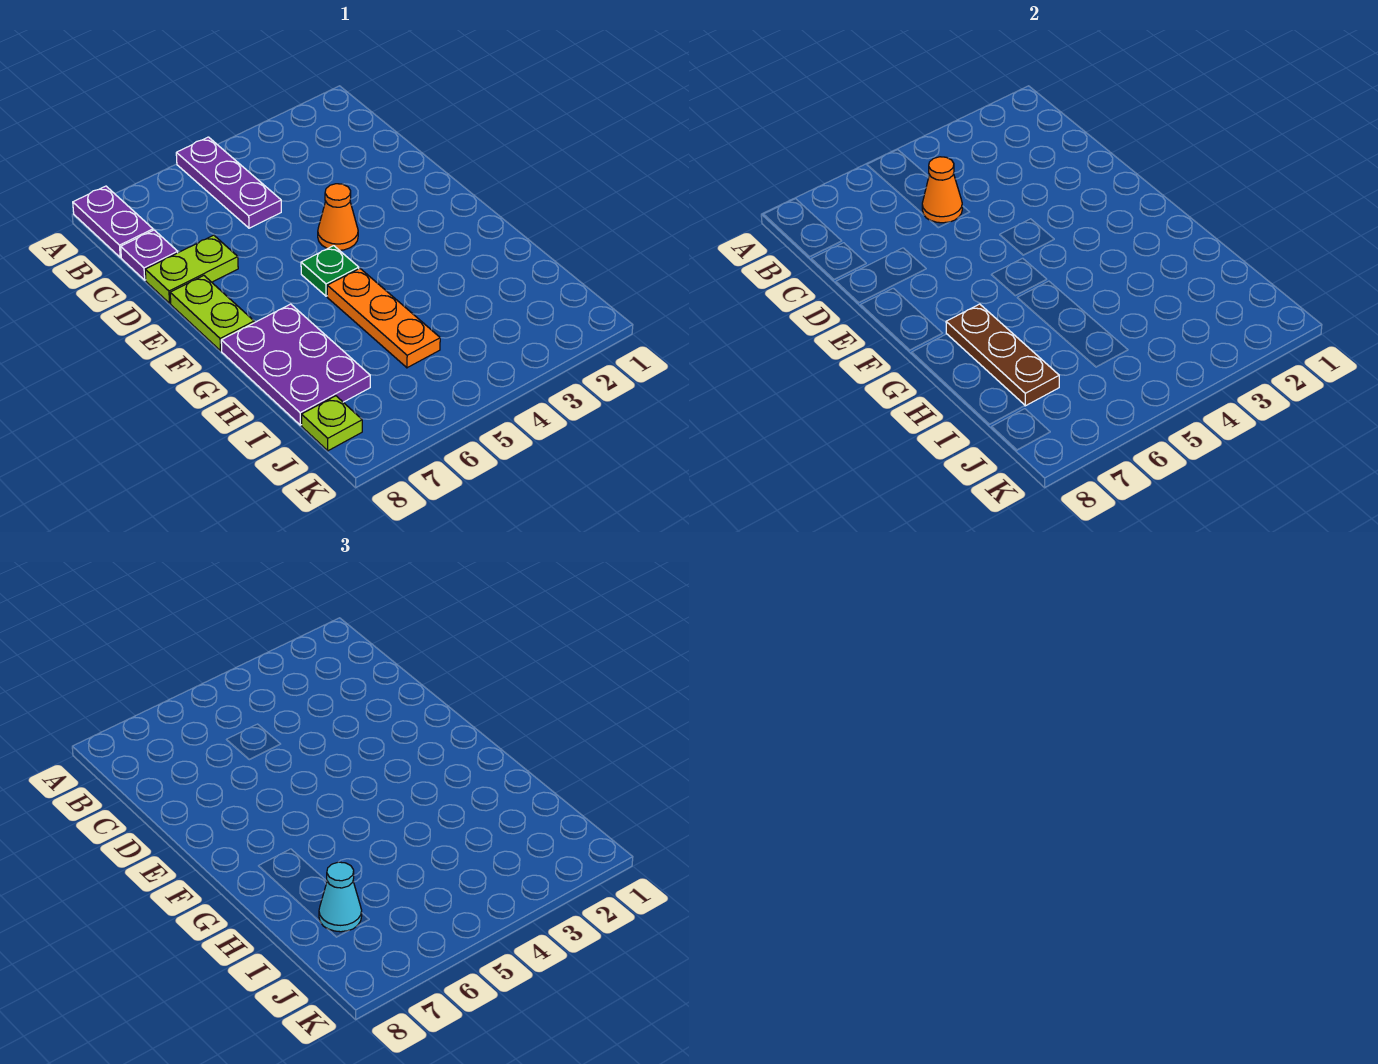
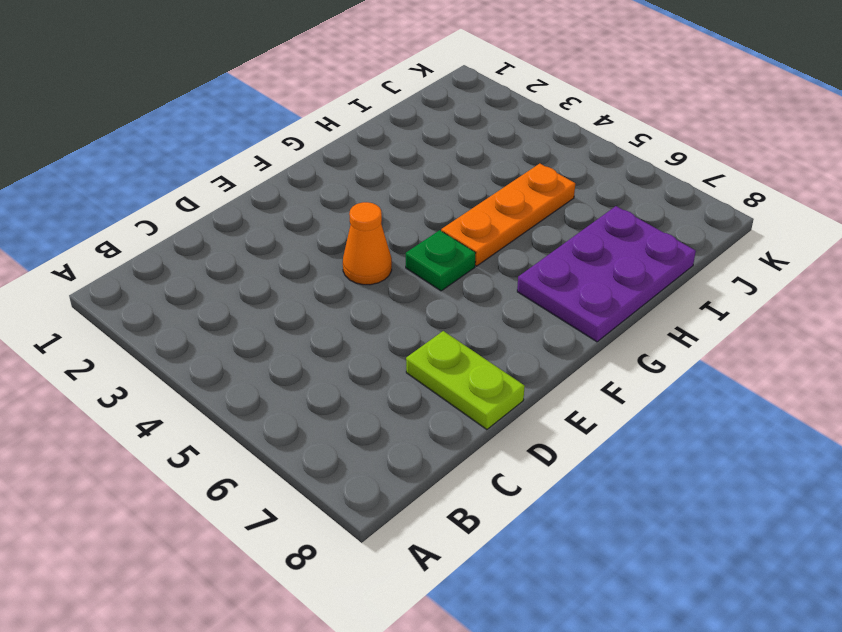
none -> purple 1x3 plate [176,137,281,228]
none -> purple 1x2 plate [73,186,153,257]
none -> purple 1x1 plate [121,230,178,280]

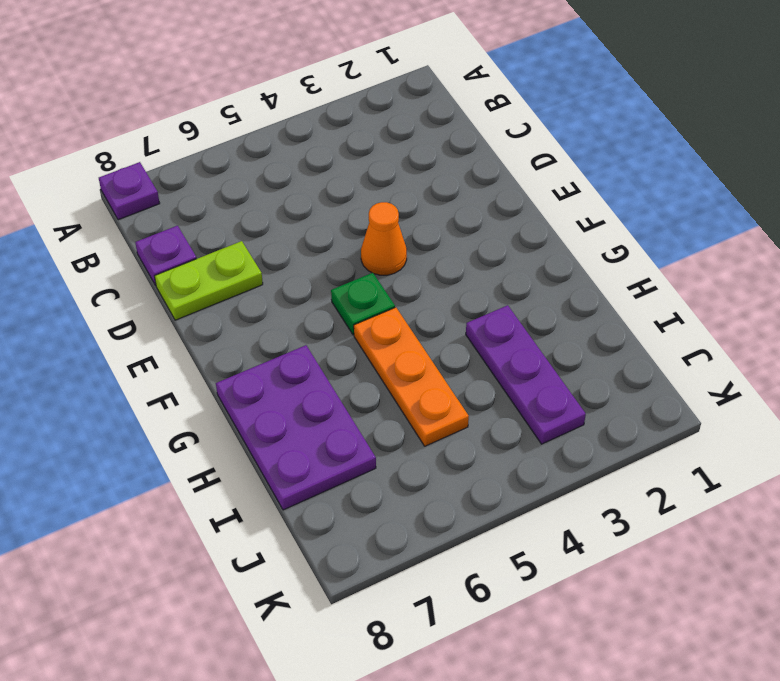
purple 1x1 plate [99,162,160,220] -> purple 1x2 plate [73,186,153,257]
purple 1x3 plate [466,305,586,444] -> purple 1x3 plate moved to [176,137,281,228]
none -> lime 1x2 plate [170,276,254,351]
none -> lime 1x1 plate [301,396,362,451]
none -> orange 1x1 cone [922,157,962,223]

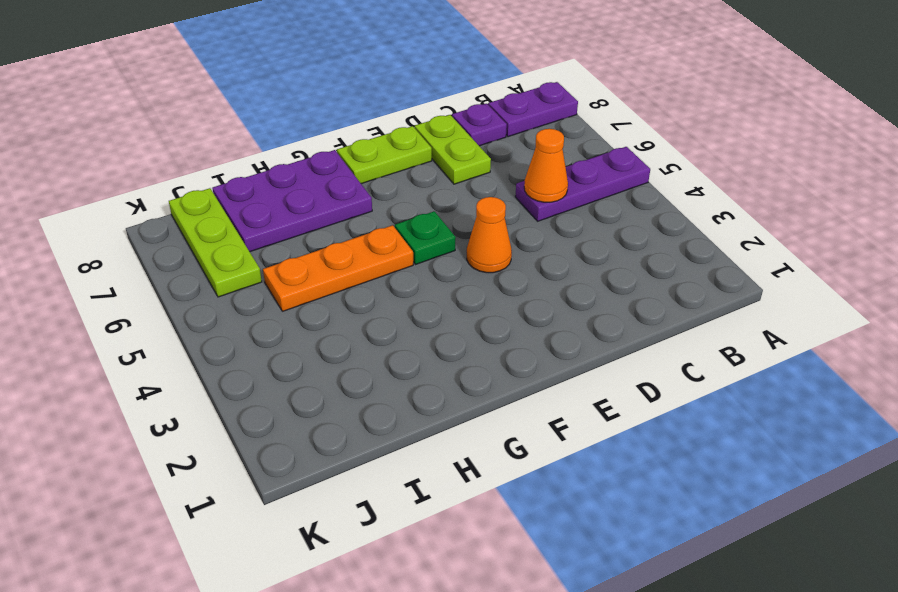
lime 1x3 plate [169,188,262,297] -> lime 1x1 plate [301,396,362,451]
none -> brown 1x3 plate [946,304,1059,406]
none -> cyan 1x1 cone [319,862,362,932]

